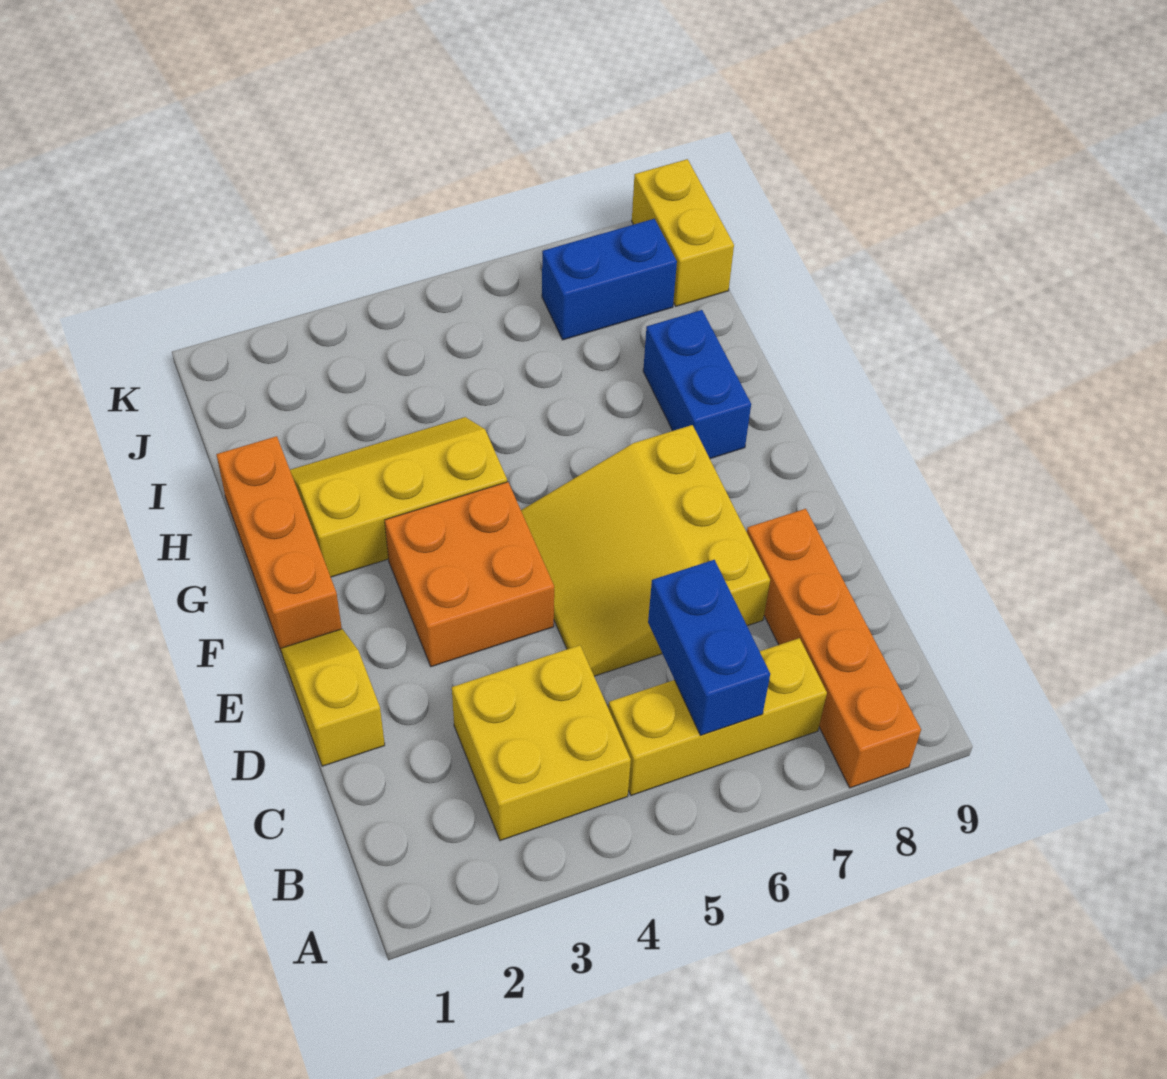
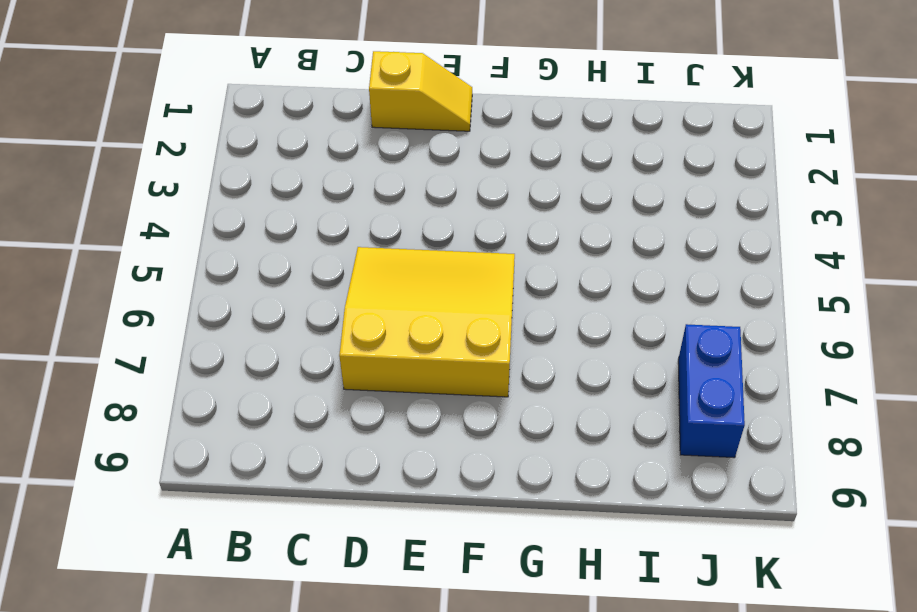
none -> orange 1x4 brick [747,509,921,788]
none -> yellow 2x2 brick [452,645,631,841]
none -> yellow 1x3 brick [609,638,827,795]

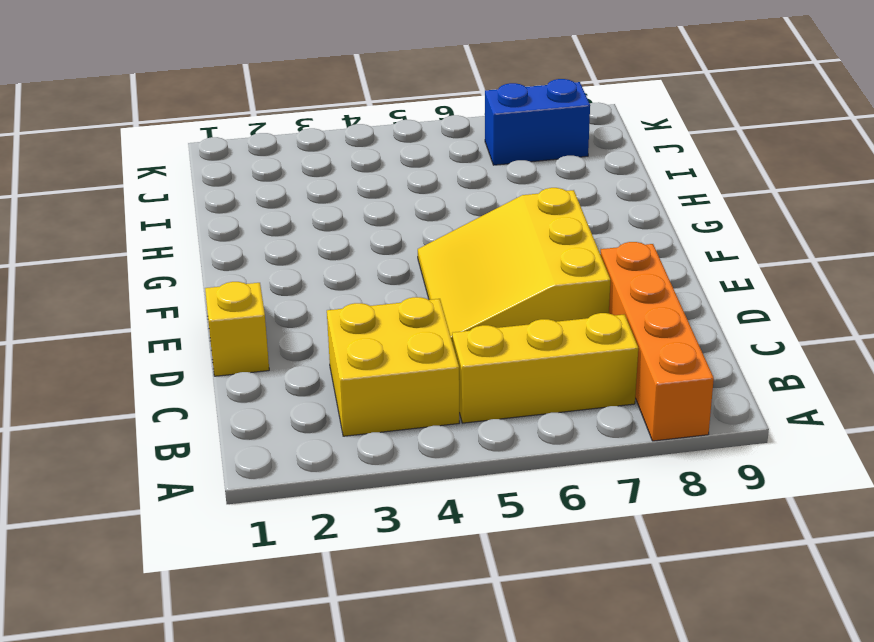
none -> orange 2x2 brick [385,482,554,667]
none -> orange 1x3 brick [216,436,342,653]
none -> yellow 2x3 slope [290,417,507,577]

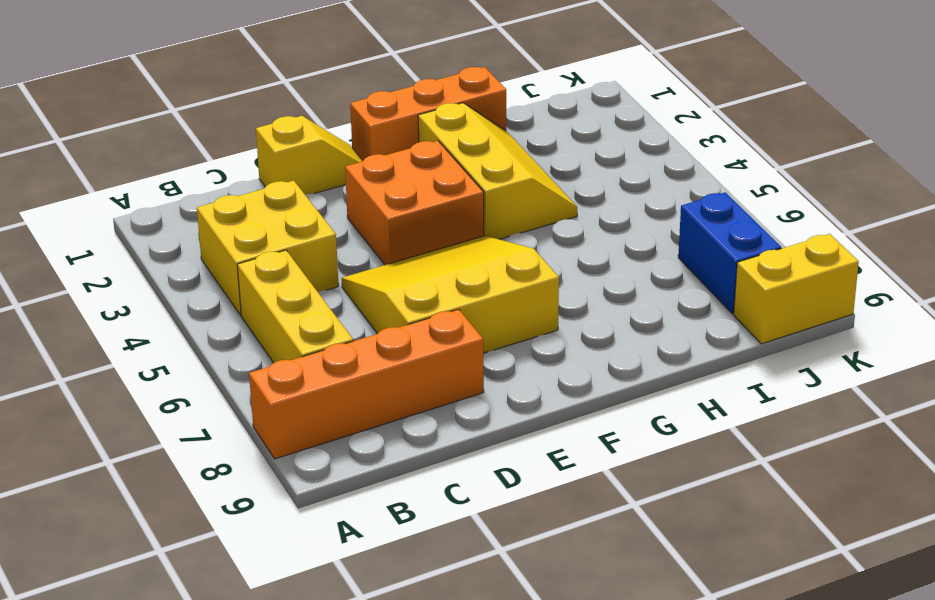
none -> blue 1x2 brick [643,310,751,459]
none -> blue 1x2 brick [648,560,770,735]

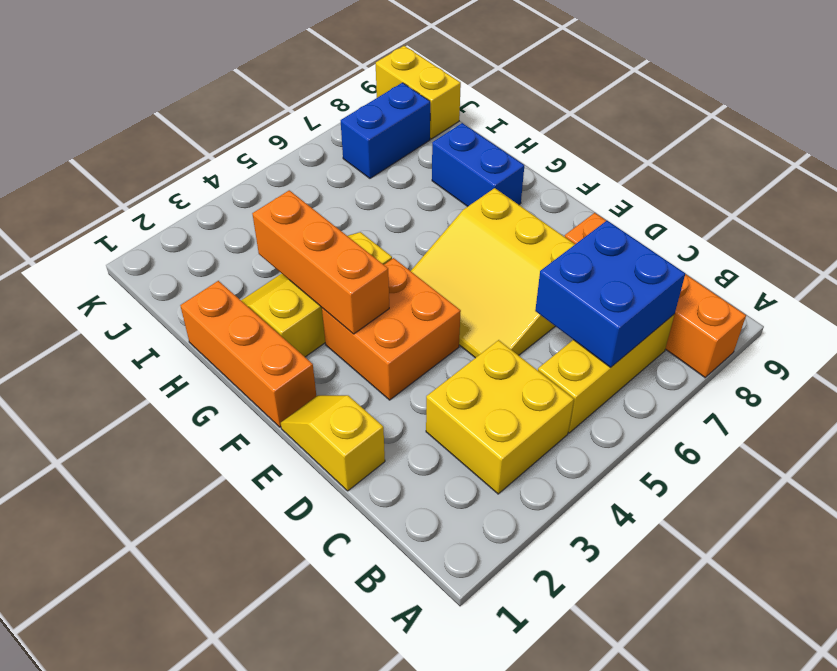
blue 2x2 brick [535,221,685,367] -> blue 1x2 brick [648,560,770,735]
orange 1x3 brick [252,190,389,334] -> none

